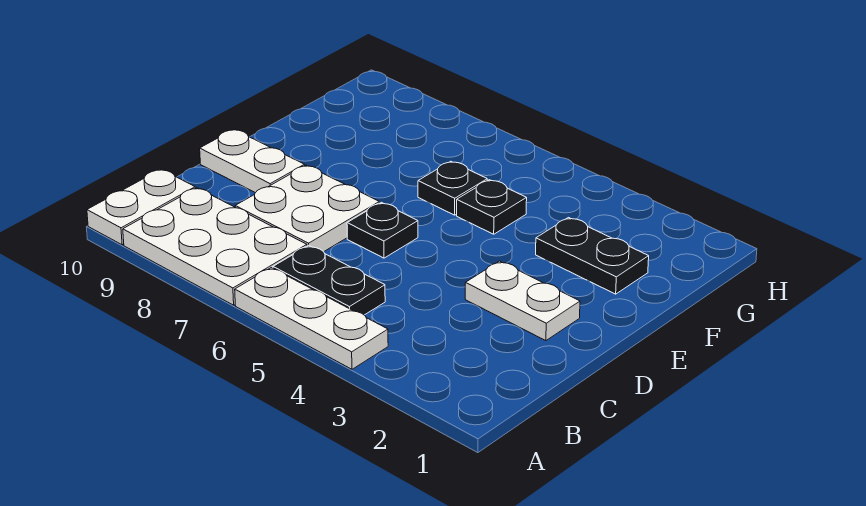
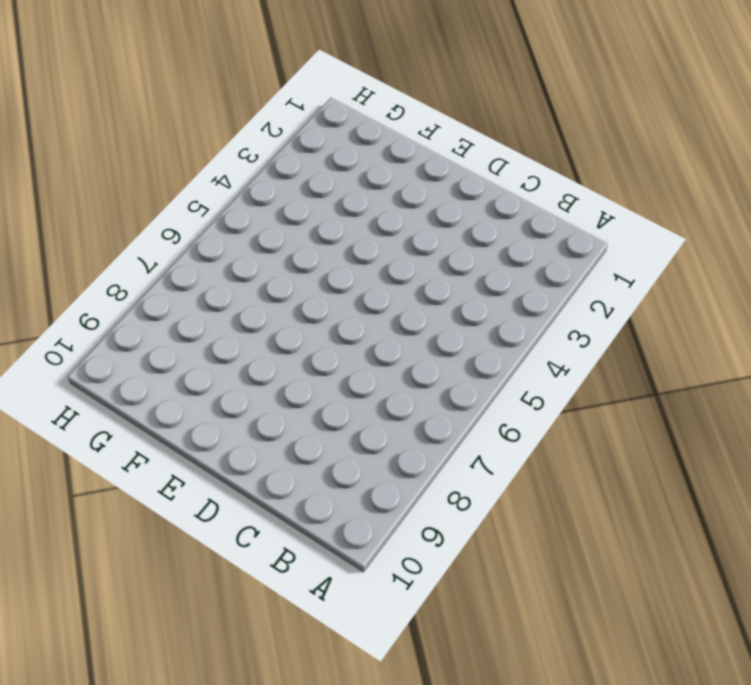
none -> white 1x3 plate [235,268,388,369]
none -> white 2x3 plate [123,188,307,305]

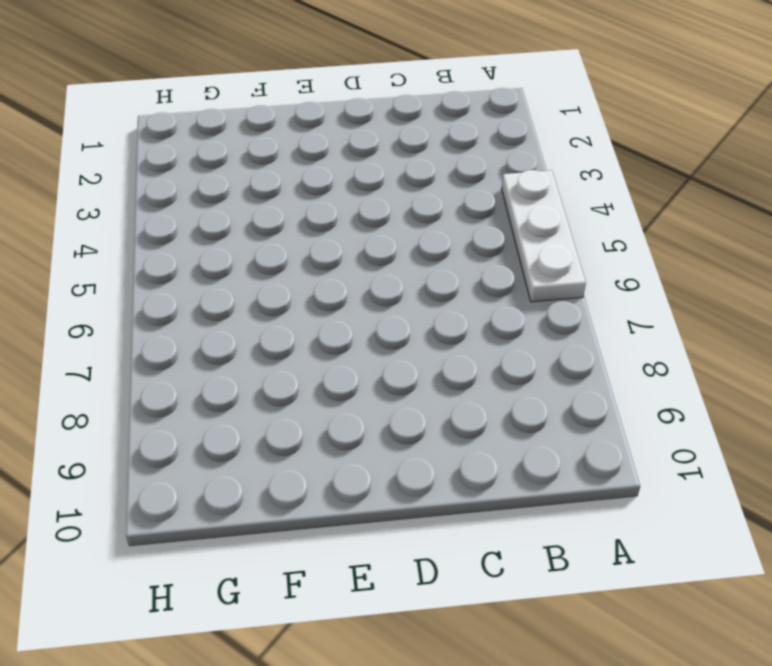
none -> white 2x3 plate [123,188,307,305]
none -> white 1x2 plate [87,169,195,245]

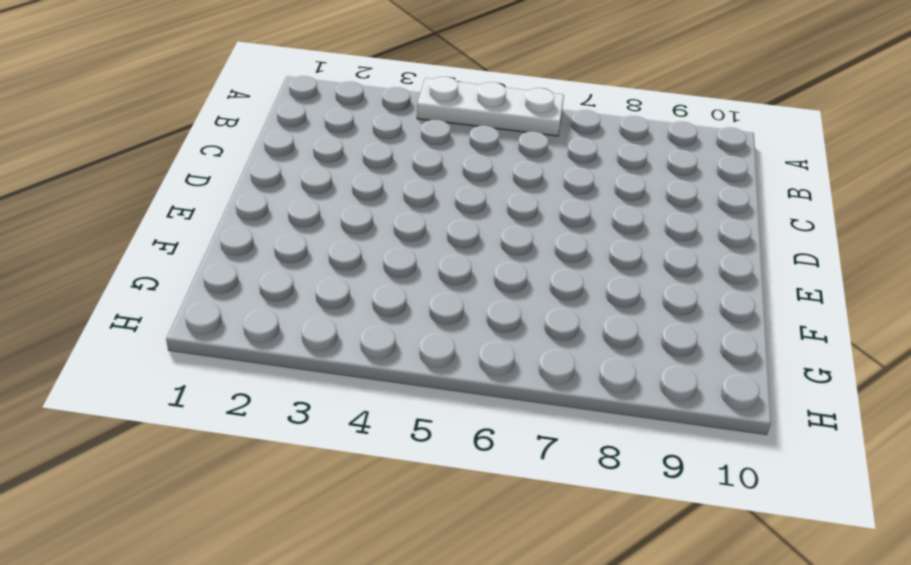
none -> white 2x3 plate [123,188,307,305]
none -> white 1x2 plate [87,169,195,245]

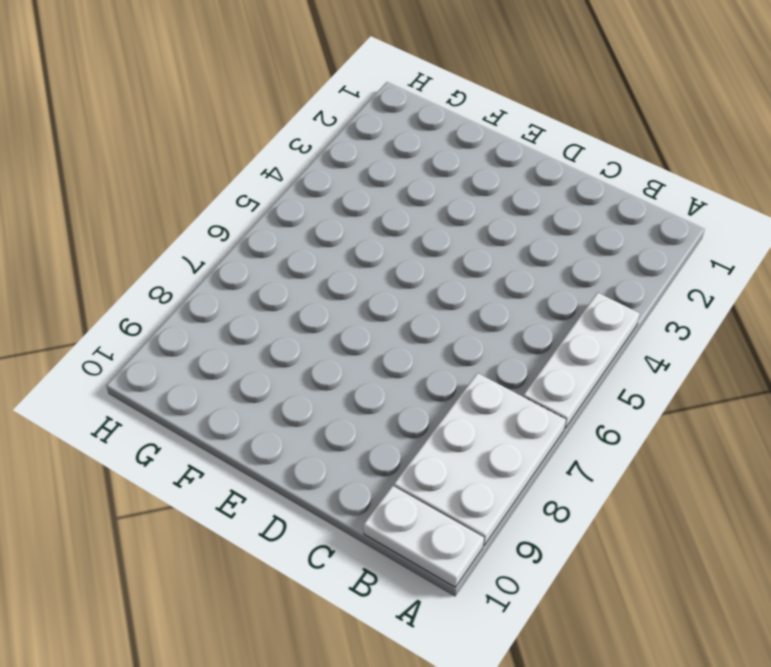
none -> black 1x2 plate [273,245,385,315]
none -> white 2x2 plate [235,165,379,252]

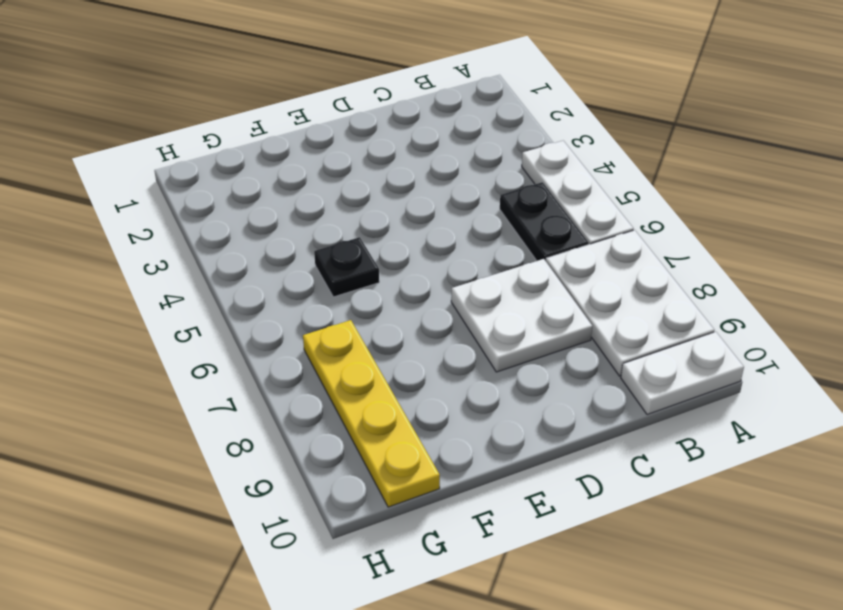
yellow 1x4 plate [303,320,440,507] -> none
none -> white 1x2 plate [465,261,580,341]
none -> black 1x1 plate [347,202,418,258]

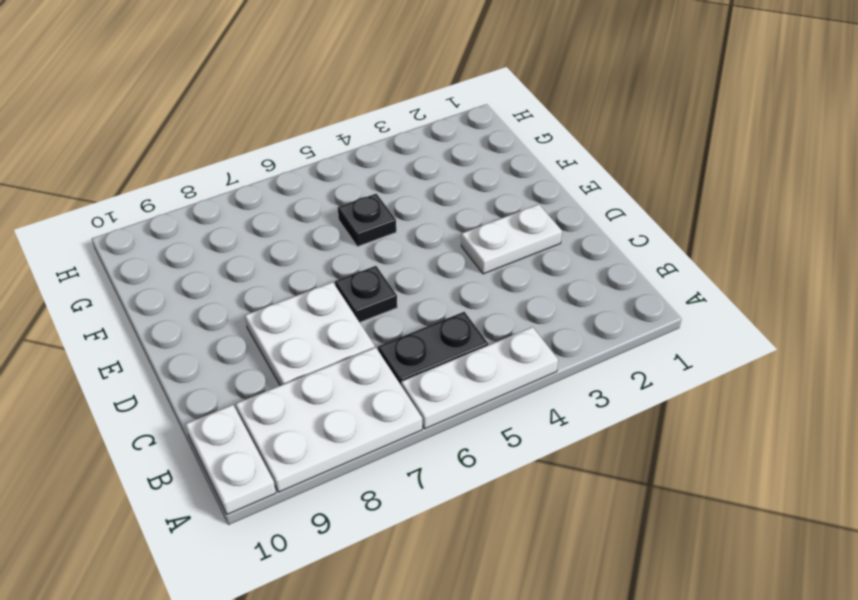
none -> white 1x2 plate [200,130,305,193]
none -> black 1x2 plate [536,218,649,294]

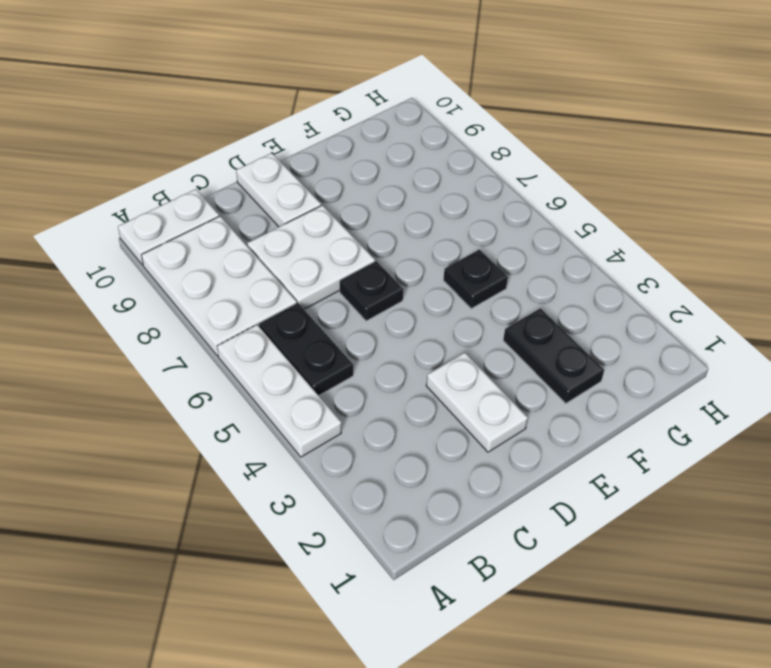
none -> black 1x1 plate [418,161,487,215]

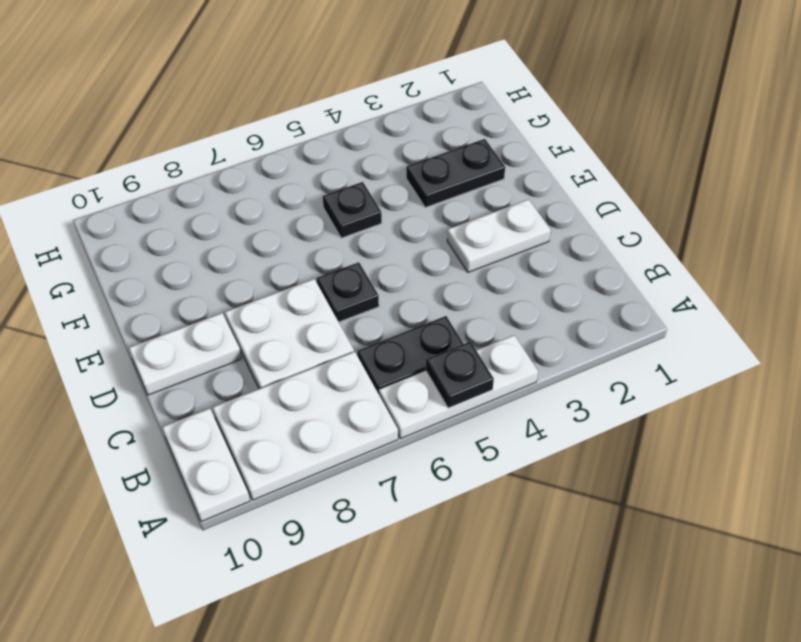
black 1x1 plate [426,342,494,408] -> black 1x1 plate moved to [418,161,487,215]

